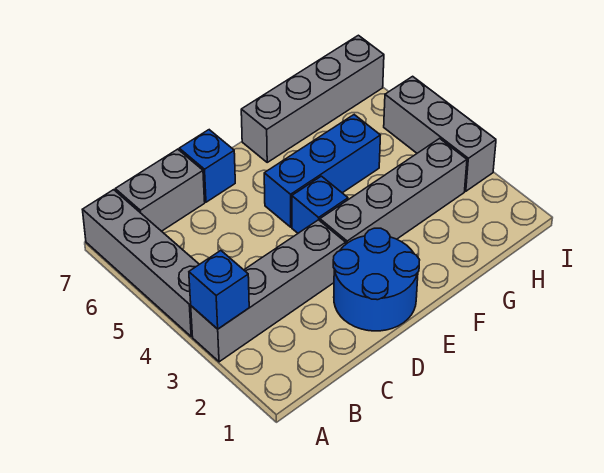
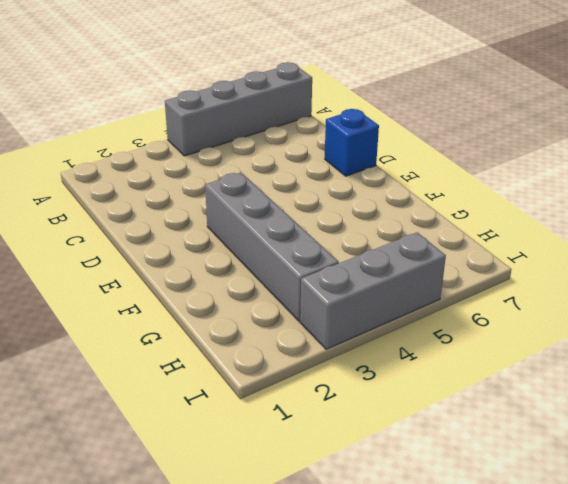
none -> grey 1x4 brick [191,220,346,362]
none -> grey 1x2 brick [115,149,205,231]

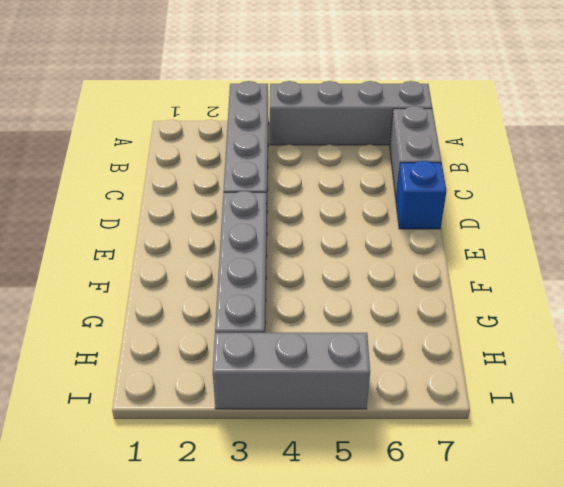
none -> blue 2x2 round brick [333,228,420,331]
none -> blue 1x1 brick [292,176,348,233]

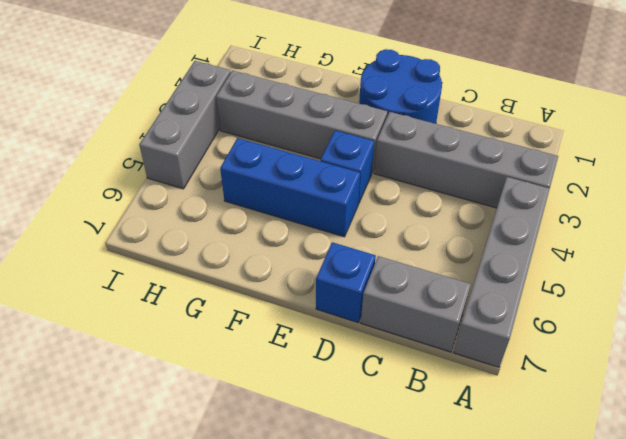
none -> grey 1x4 brick [241,35,384,162]
none -> blue 1x1 brick [189,251,249,329]

